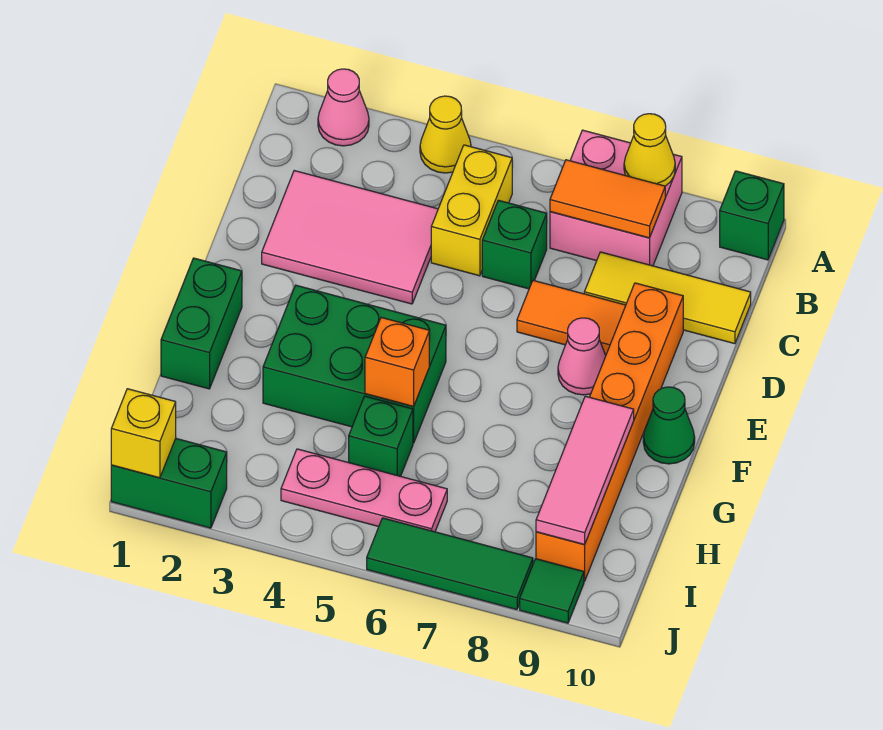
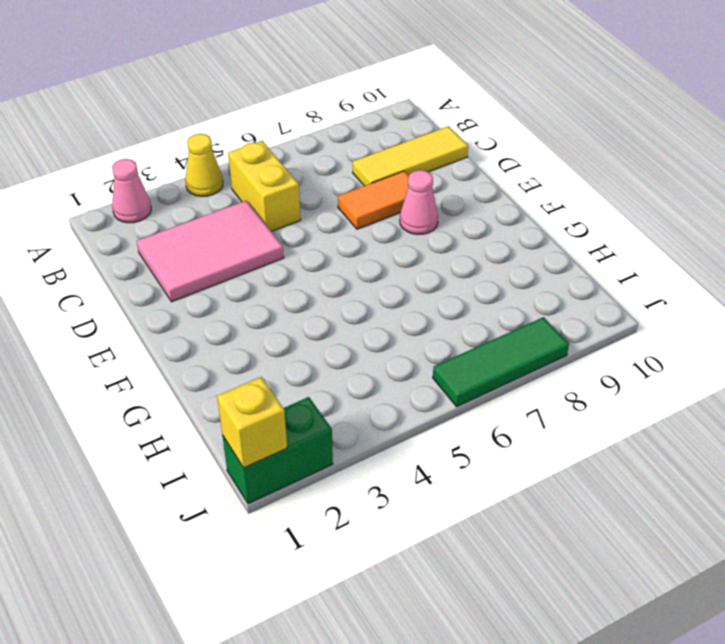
none -> pink 2x2 brick [550,130,682,266]
none -> green 1x1 brick [720,171,784,260]
none -> green 1x1 brick [482,200,547,289]

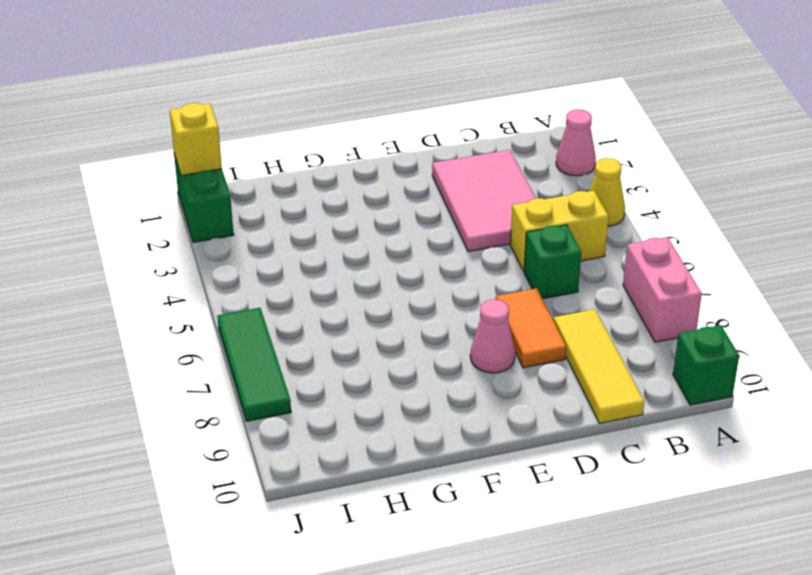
pink 1x2 brick [623,237,702,342] -> pink 2x2 brick [550,130,682,266]
none -> orange 1x6 brick [536,283,683,581]
none -> green 1x2 brick [161,258,242,389]
none -> green 2x3 brick [263,285,446,443]

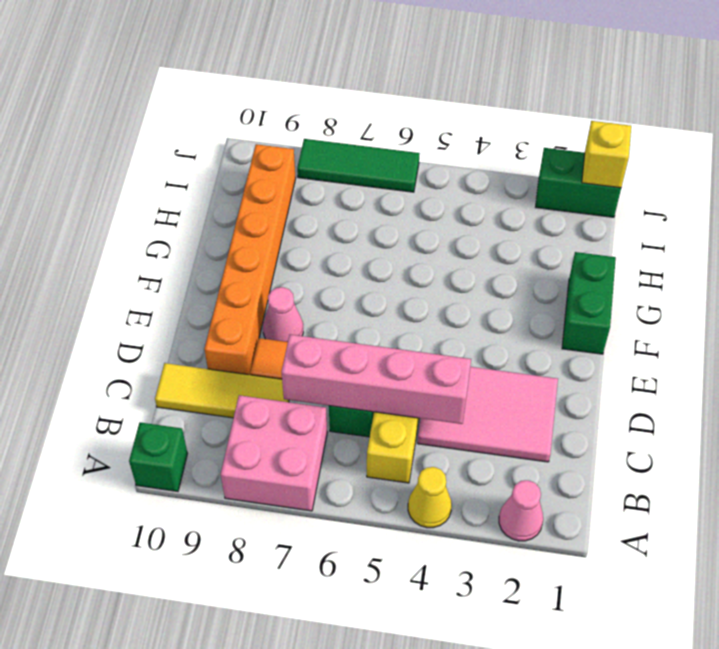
pink 1x4 brick [281,335,471,424] -> none
none -> green 2x3 brick [263,285,446,443]
none -> green 1x1 cone [643,387,695,464]
none -> green 1x1 brick [349,396,413,476]

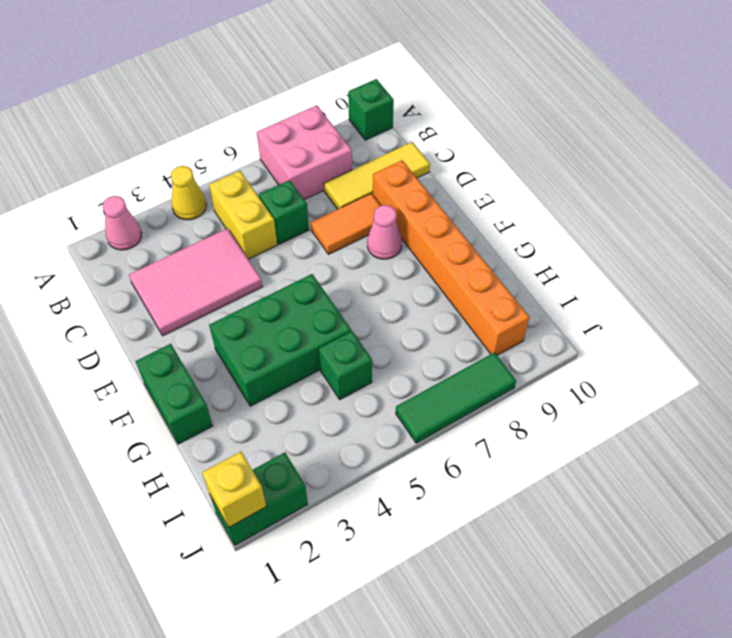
none -> green 1x1 cone [643,387,695,464]
none -> pink 1x3 plate [281,449,447,532]
none -> green 1x1 tile [520,559,584,623]

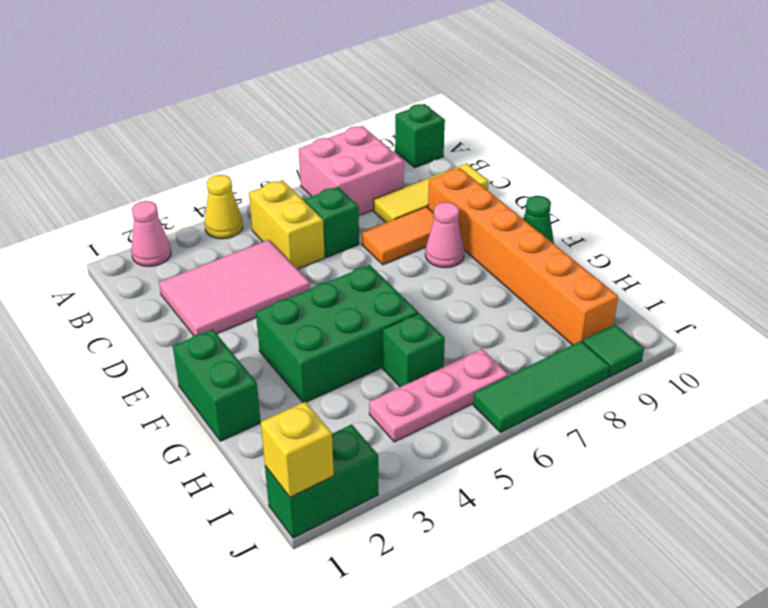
none -> yellow 1x1 cone [624,114,675,186]
none -> orange 1x2 tile [550,160,665,238]
none -> orange 1x1 brick [365,318,429,407]

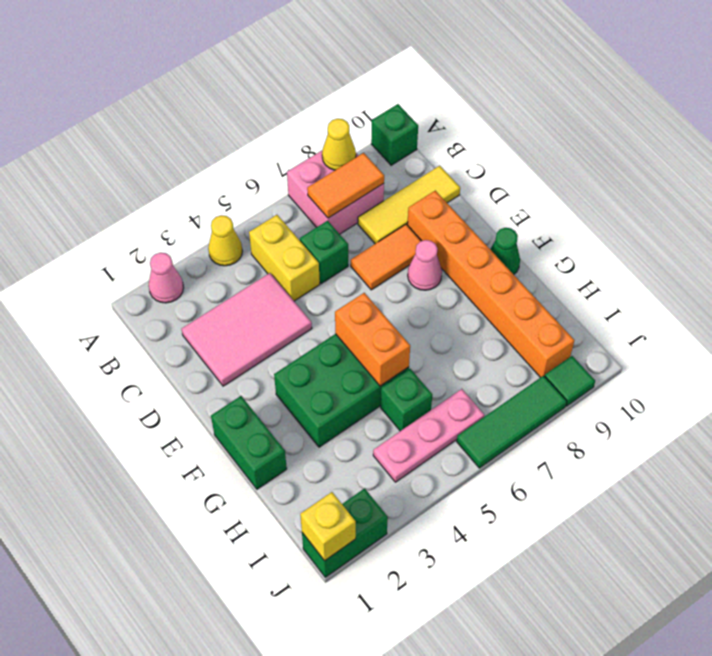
orange 1x2 brick [335,293,410,386] -> orange 1x1 brick [365,318,429,407]
none -> pink 1x3 tile [536,396,634,544]

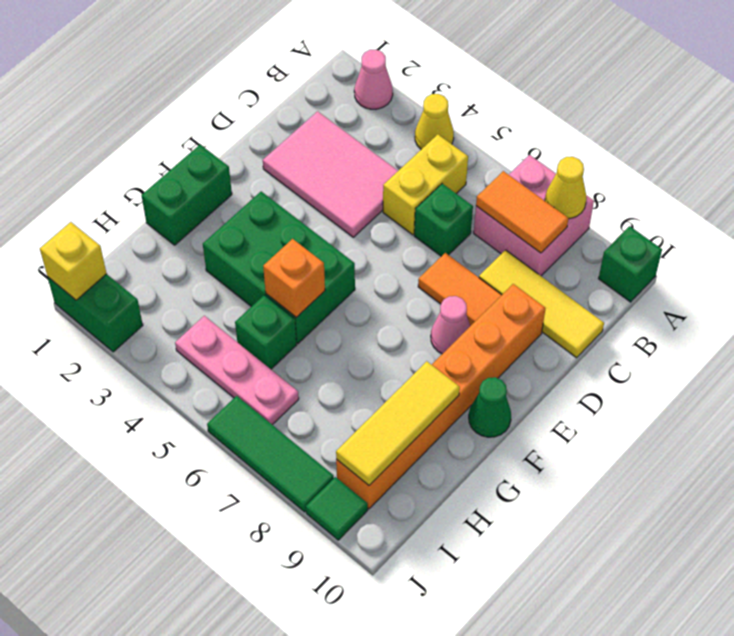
yellow 1x3 tile [336,361,460,485] -> pink 1x3 tile [536,396,634,544]

